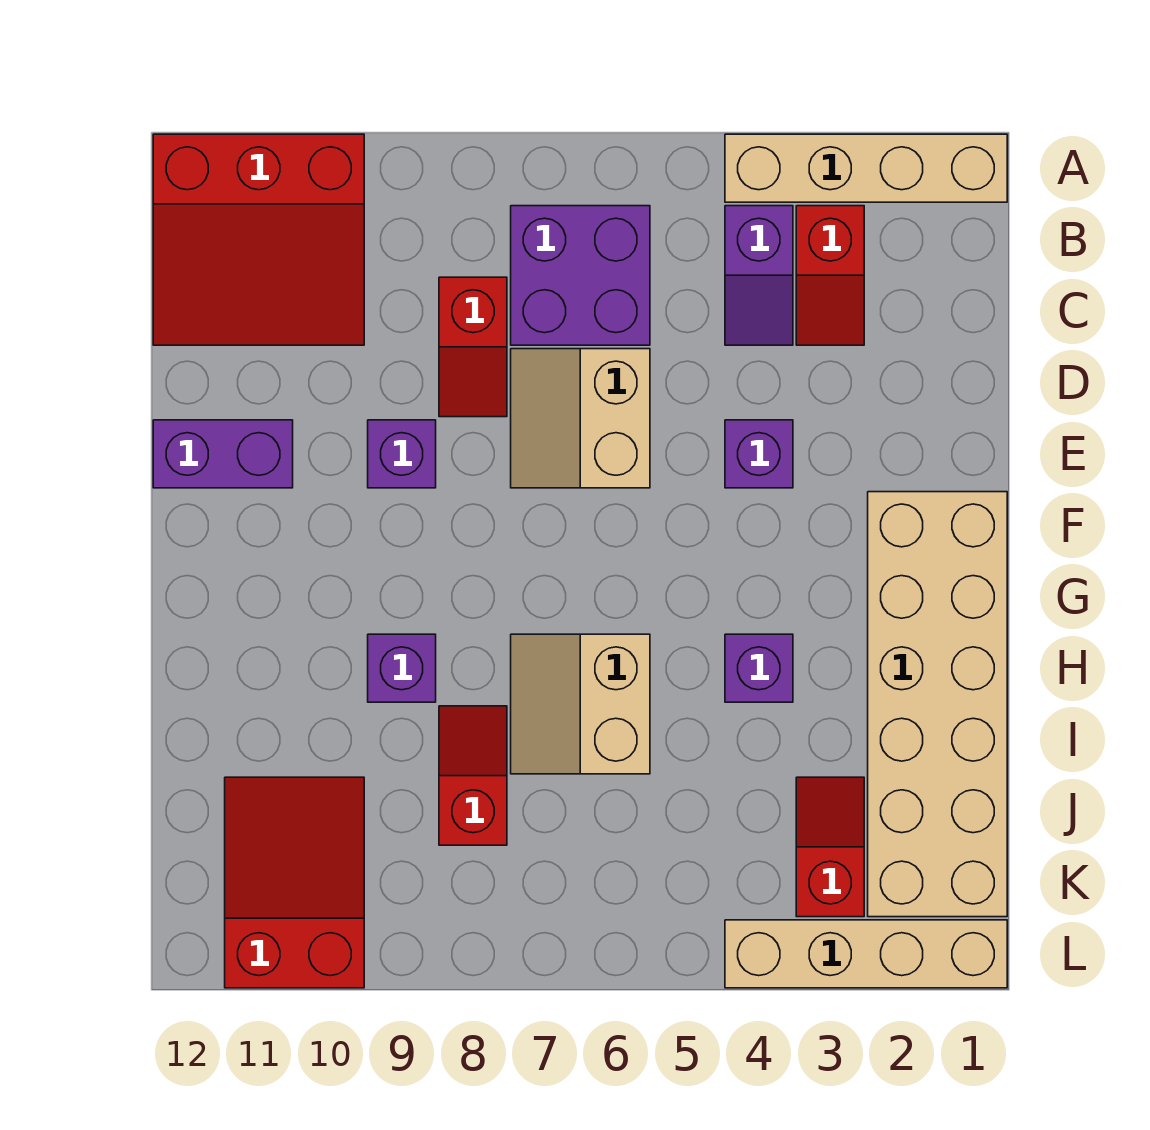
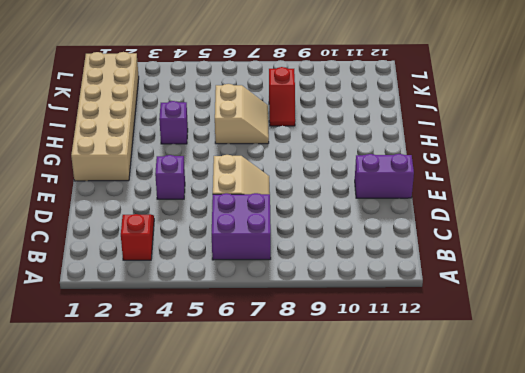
none -> tan 1x4 brick [725,134,1007,202]
none -> red 3x3 slope [153,134,364,345]
none -> purple 1x2 slope [725,206,793,345]

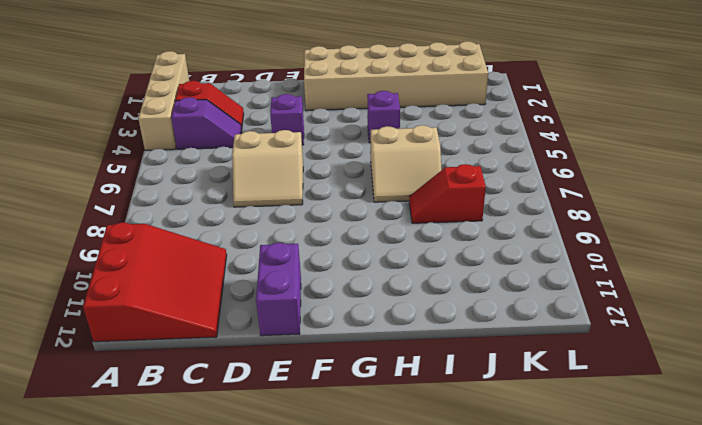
none -> purple 2x2 brick [511,206,650,345]
none -> red 1x2 slope [439,277,507,417]
none -> purple 1x1 brick [368,420,436,488]

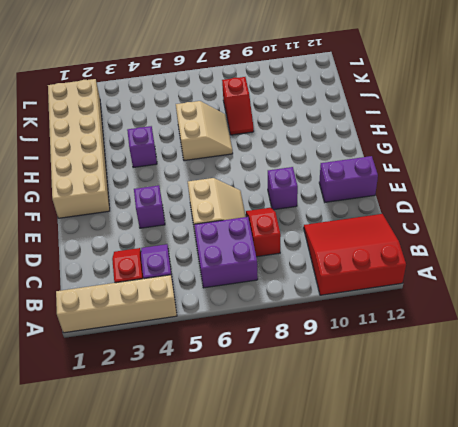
none -> purple 1x1 brick [368,634,436,702]
none -> red 1x2 slope [796,777,864,917]
none -> red 2x3 slope [225,777,364,988]

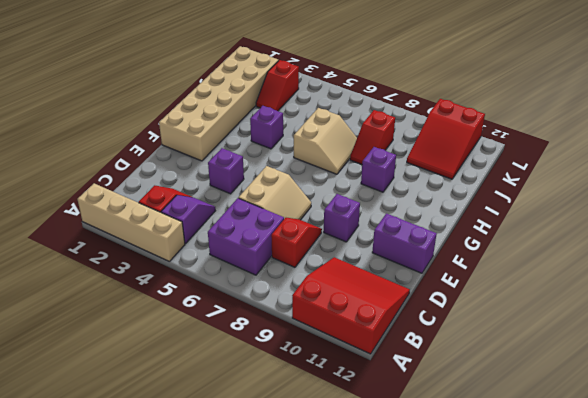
none -> tan 1x4 brick [725,920,1007,988]

